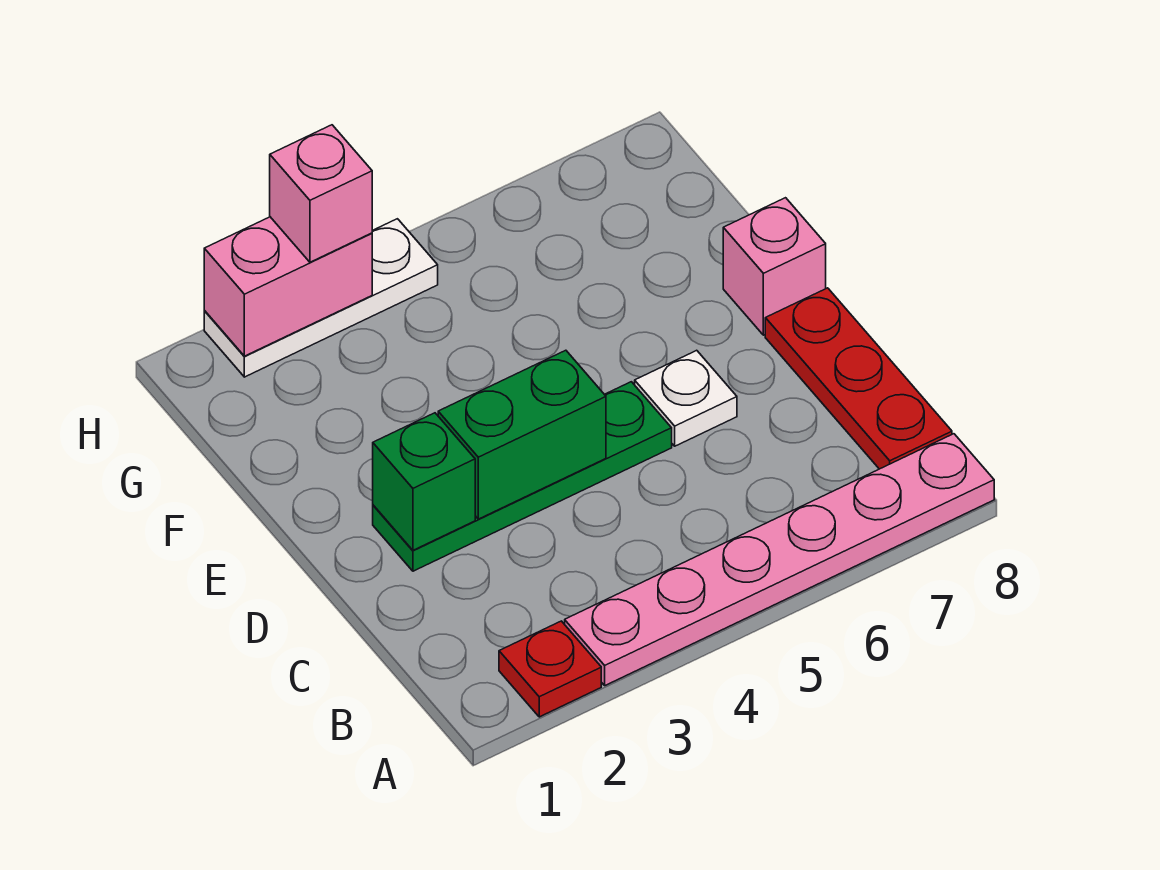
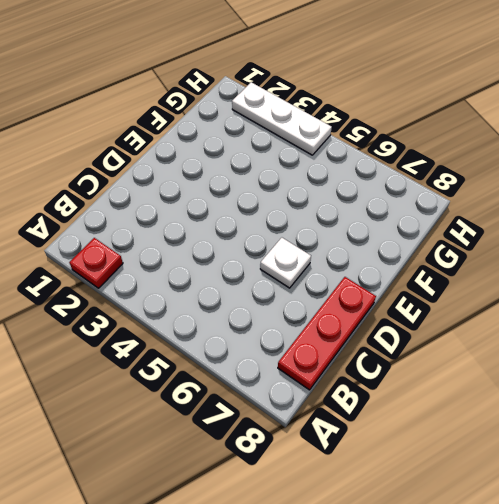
none -> pink 1x6 plate [565,434,994,685]
none -> green 1x4 plate [373,382,672,571]

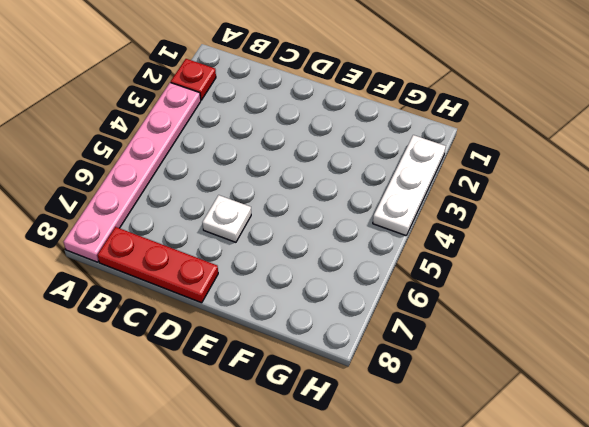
none -> green 1x4 plate [373,382,672,571]
none -> pink 1x1 brick [723,198,826,335]

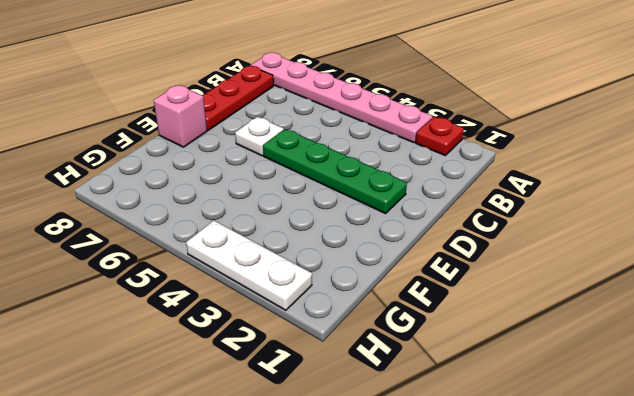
none -> green 1x1 brick [373,413,475,550]
none -> green 1x2 brick [438,350,606,519]

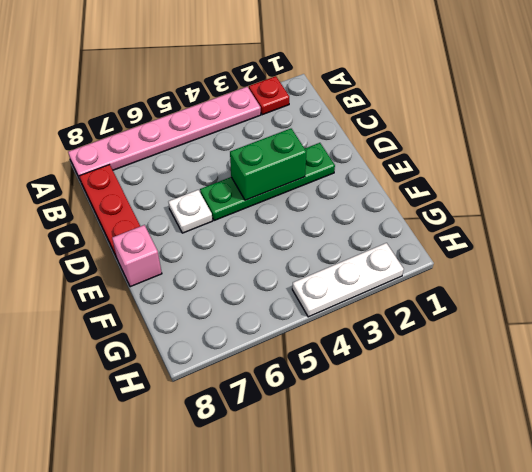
none -> green 1x1 brick [373,413,475,550]
none -> pink 1x2 brick [204,217,372,356]

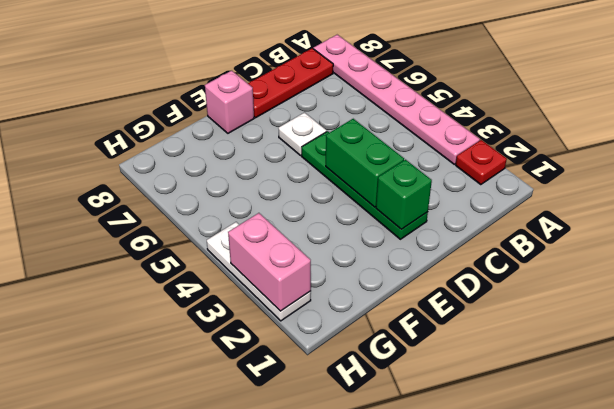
none -> pink 1x1 brick [270,125,372,262]

